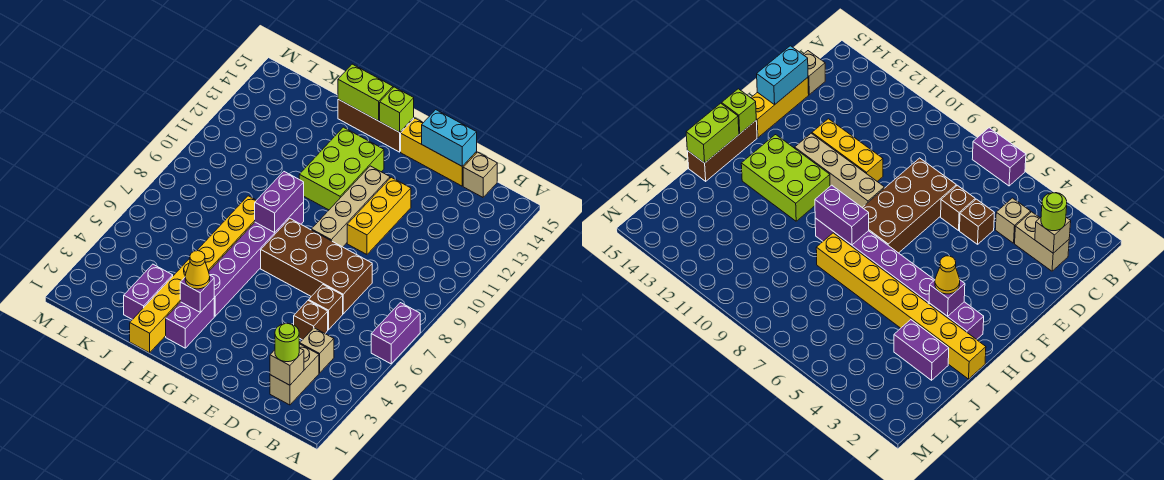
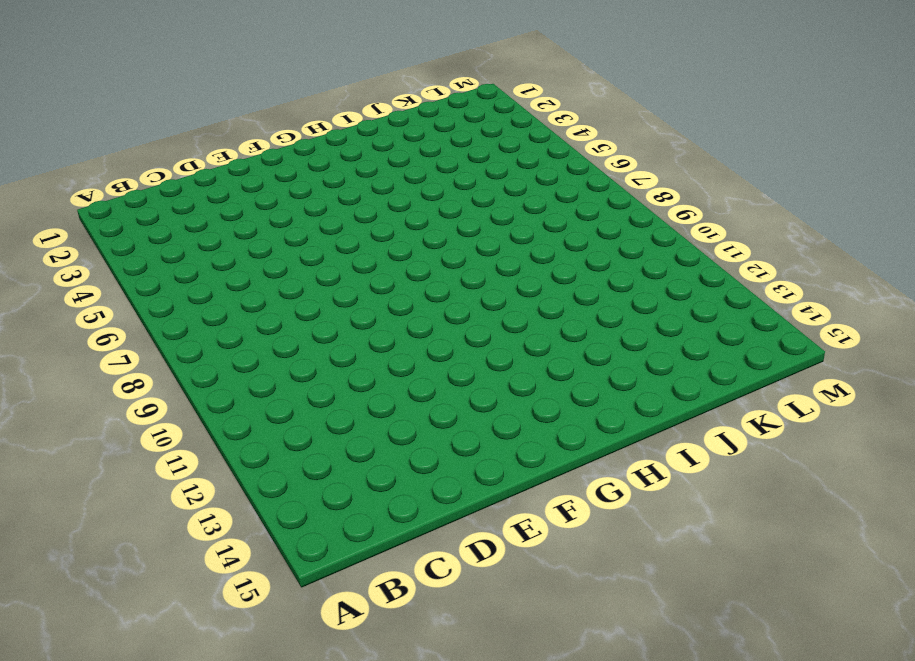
none -> purple 1x2 brick [371,303,420,364]
none -> tan 1x2 brick [270,344,319,405]
none -> tan 1x1 brick [299,328,334,373]

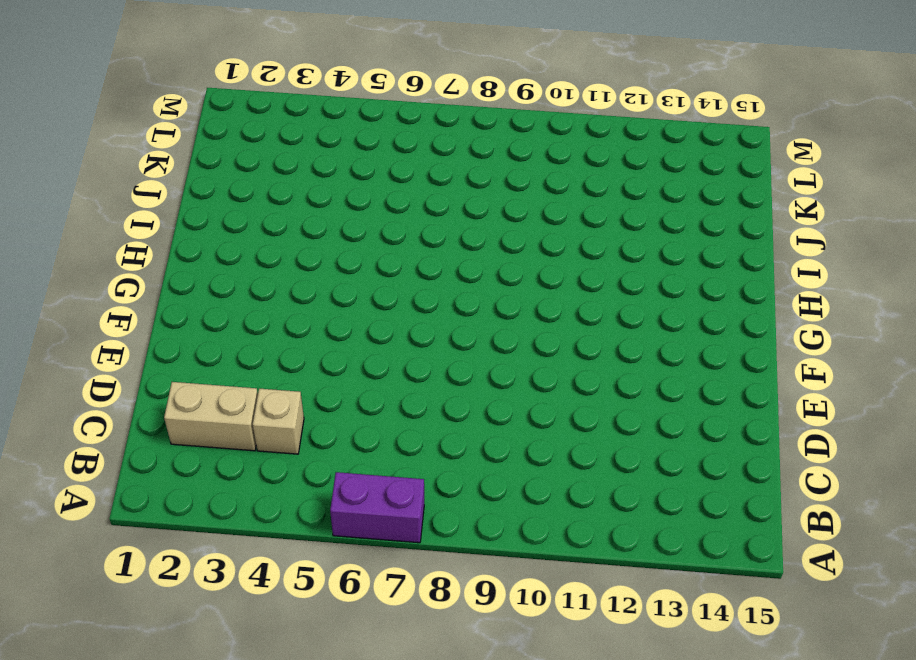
none -> tan 1x1 brick [463,152,497,197]
none -> brown 1x1 brick [294,300,328,340]
none -> brown 1x1 brick [309,285,343,330]

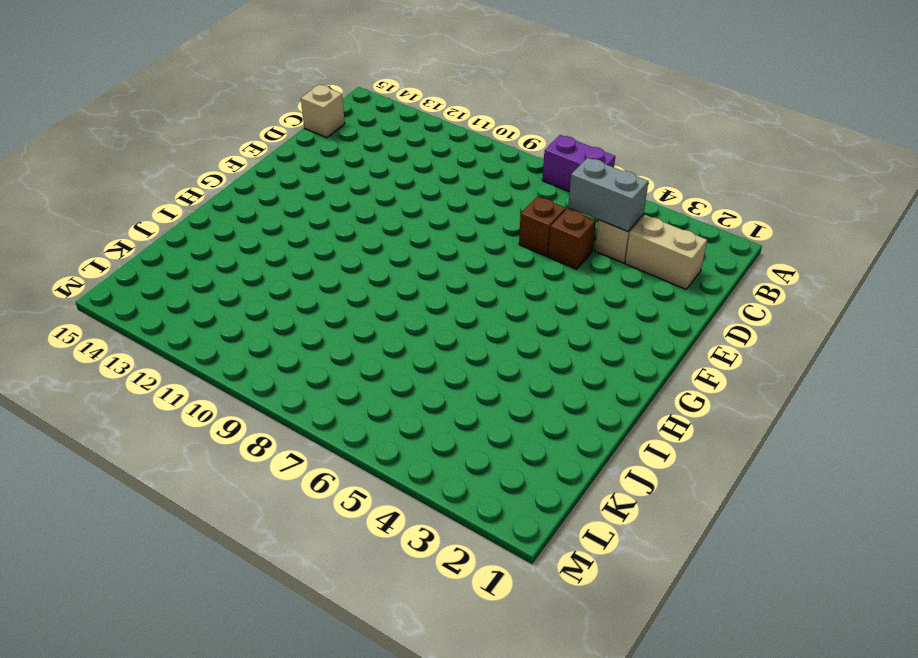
grey 1x2 brick [568,158,649,232] -> none
none -> brown 2x4 brick [261,219,372,314]
none -> yellow 1x3 brick [401,118,477,186]
none -> yellow 1x3 brick [347,177,411,254]

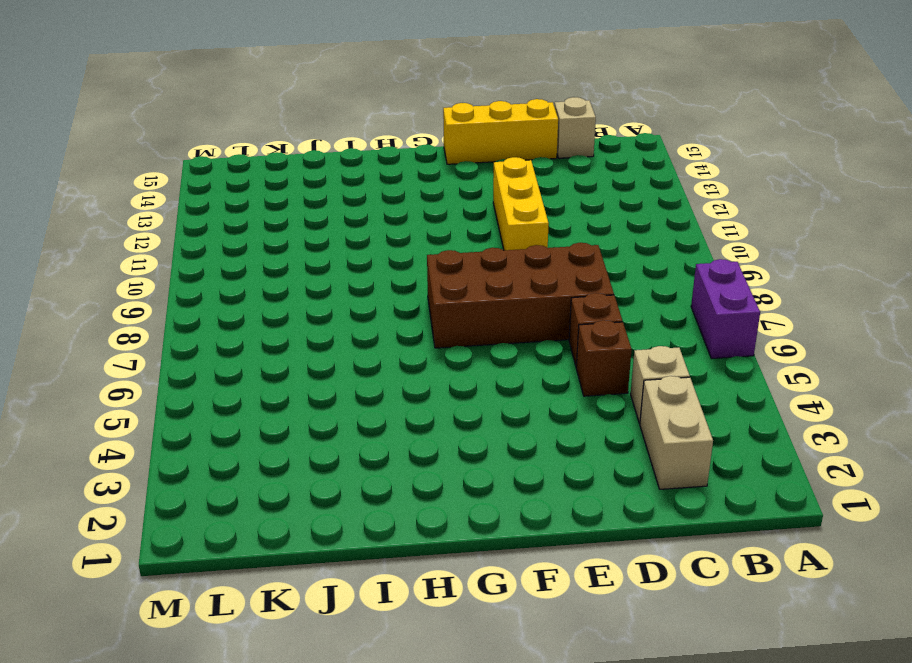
none -> tan 1x4 brick [311,166,390,247]
none -> lime 2x3 brick [299,127,384,210]
none -> brown 1x3 brick [338,99,414,152]

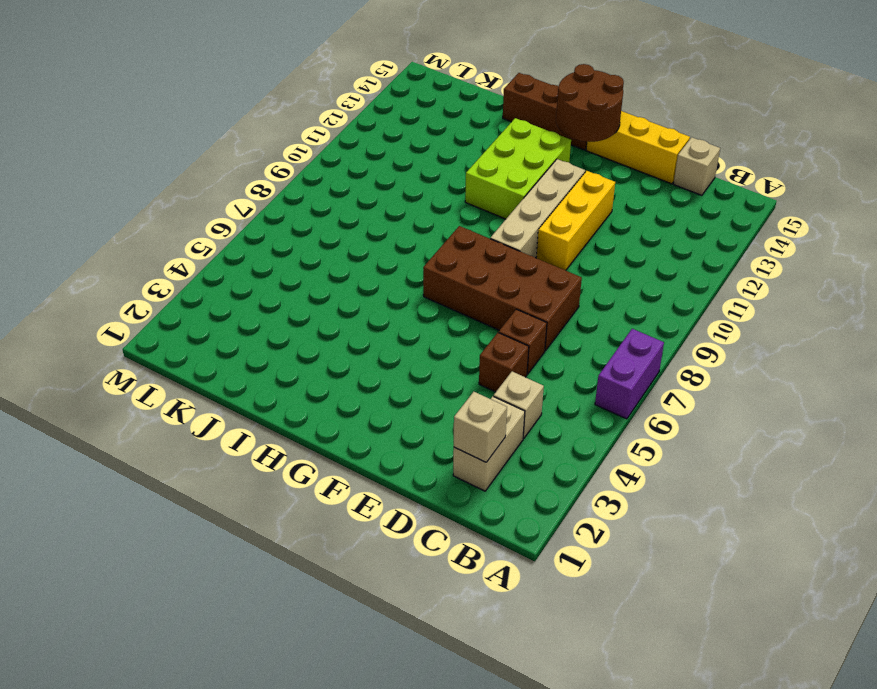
brown 2x2 round brick [556,64,624,142] -> lime 1x1 brick [380,87,414,132]
none -> purple 1x2 brick [166,298,214,348]
none -> purple 1x6 brick [209,202,304,316]
none -> yellow 1x8 brick [130,196,256,353]

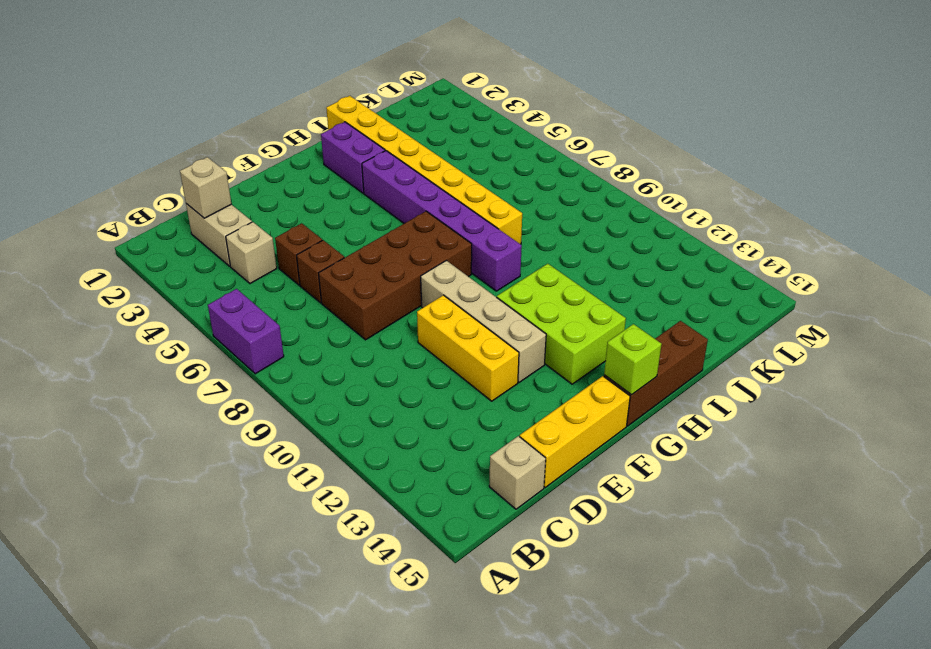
none -> purple 1x2 brick [124,264,173,320]
none -> cyan 1x2 brick [422,110,477,166]
none -> purple 1x1 brick [180,275,214,312]

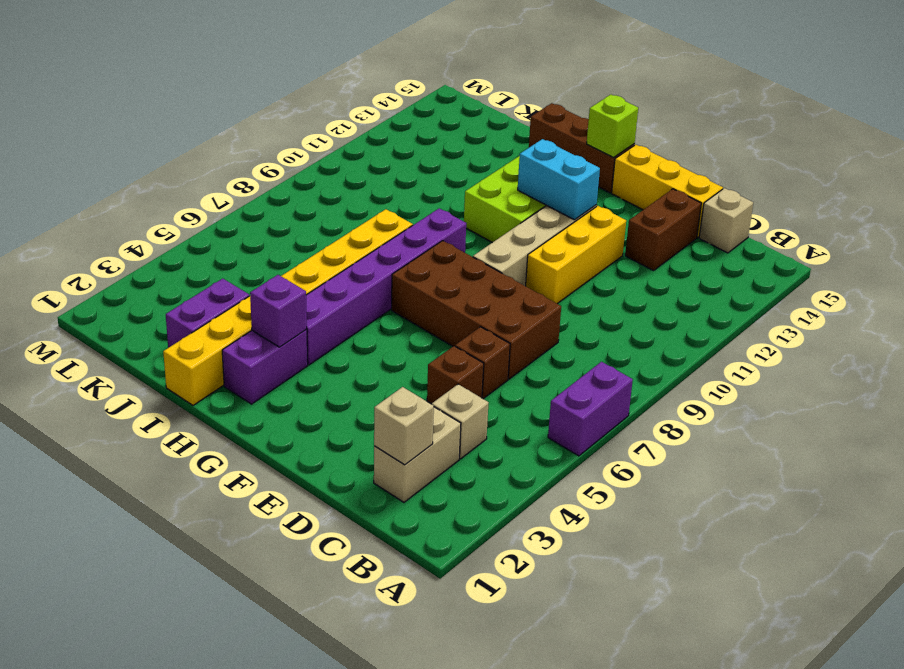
brown 1x2 brick [625,189,701,271] -> none
cyan 1x2 brick [518,139,600,220] -> cyan 1x2 brick moved to [422,110,477,166]
none -> purple 1x2 brick [255,172,304,233]
none -> lime 1x2 brick [338,64,393,121]
none -> lime 1x1 round brick [275,323,299,362]

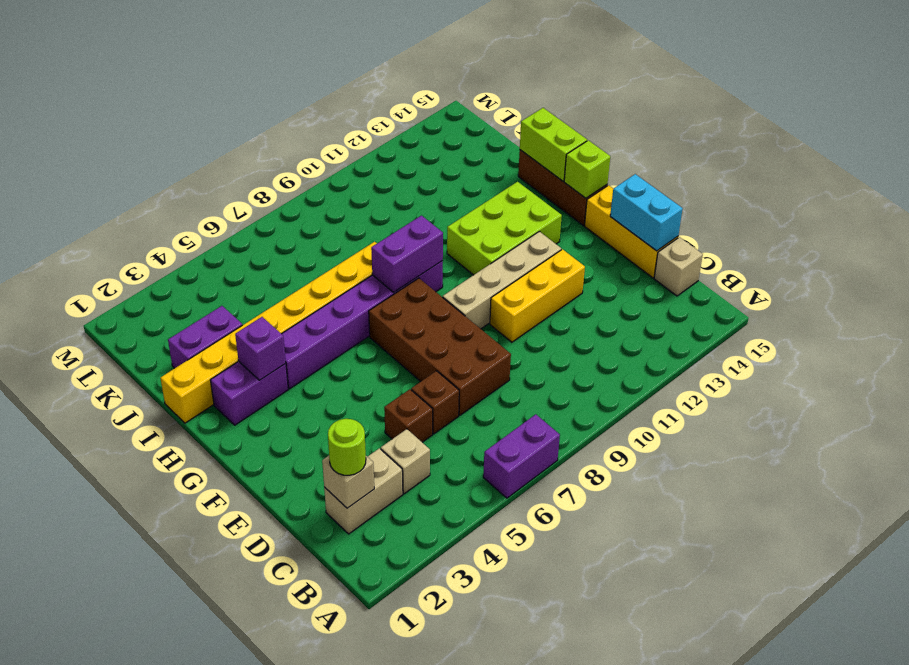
none -> yellow 1x1 cone [185,251,210,289]

